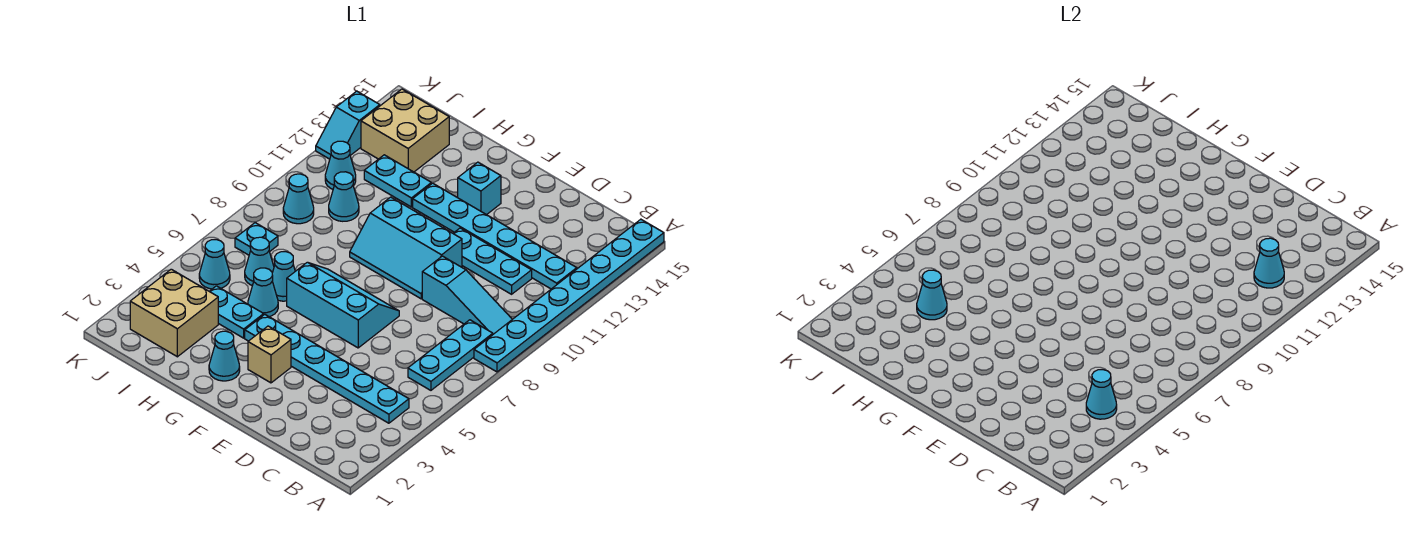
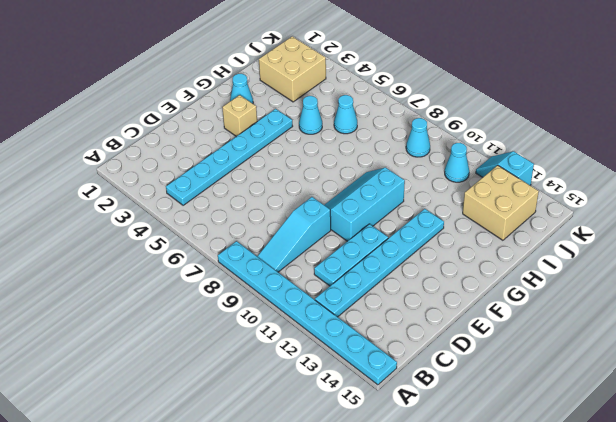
none -> cyan 1x3 plate [408,320,493,390]
none -> cyan 2x3 slope [287,262,399,348]
none -> cyan 1x1 brick [458,162,501,215]

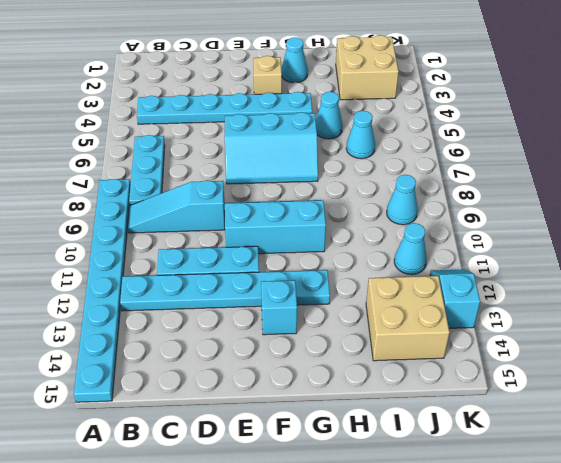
none -> cyan 1x2 plate [209,286,264,338]
none -> cyan 1x1 cone [272,252,295,301]
none -> cyan 1x2 plate [364,155,431,207]

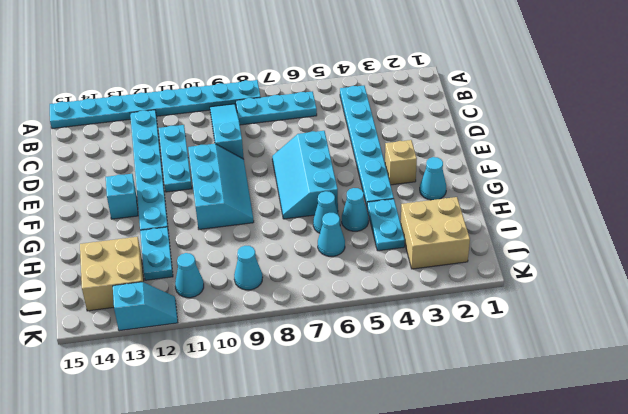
none -> cyan 1x1 cone [329,172,359,221]
none -> cyan 1x1 cone [199,240,230,289]
none -> cyan 1x1 plate [235,223,278,255]

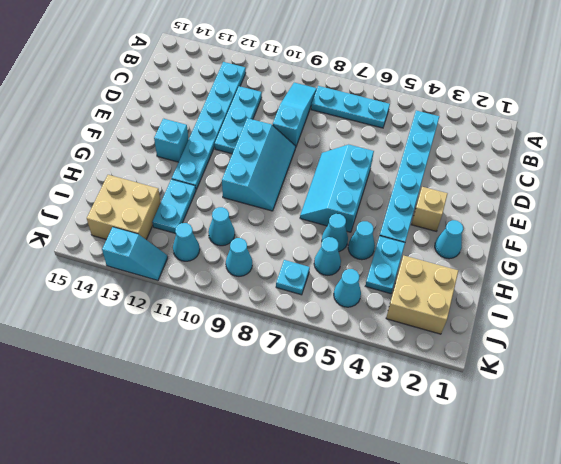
none -> cyan 1x8 plate [474,219,664,372]
none -> cyan 1x1 cone [1086,370,1117,419]
none -> cyan 1x1 cone [1254,238,1284,288]

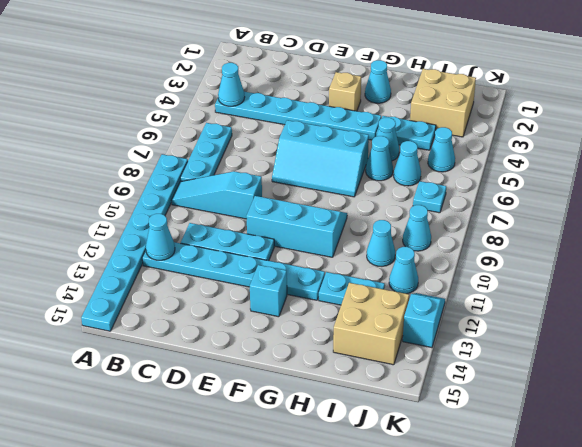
none -> cyan 1x1 cone [917,270,947,320]

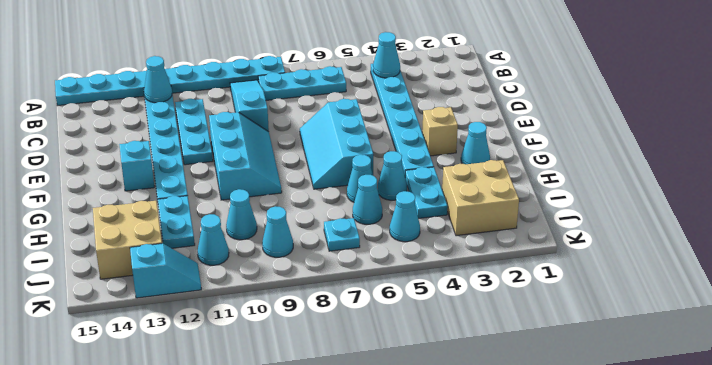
none -> cyan 1x1 cone [917,270,947,320]

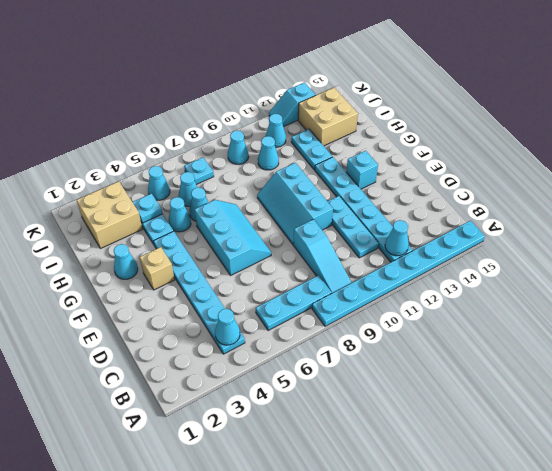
cyan 1x1 plate [133,194,163,223] -> cyan 1x1 cone [917,270,947,320]

